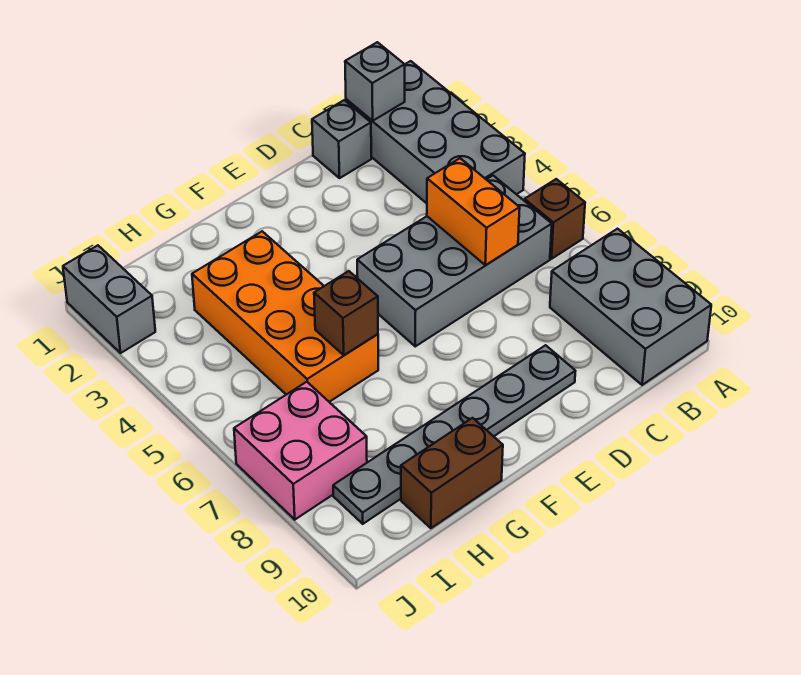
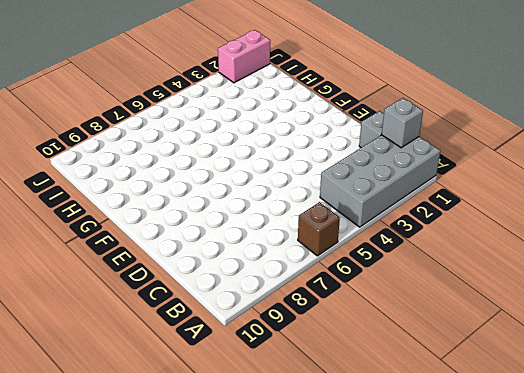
pink 1x2 brick [218,30,270,83] -> grey 1x2 brick [63,245,155,353]
none -> grey 2x3 brick [550,229,711,385]
none -> grey 2x4 brick [357,176,552,346]
none -> grey 1x6 plate [333,345,575,524]

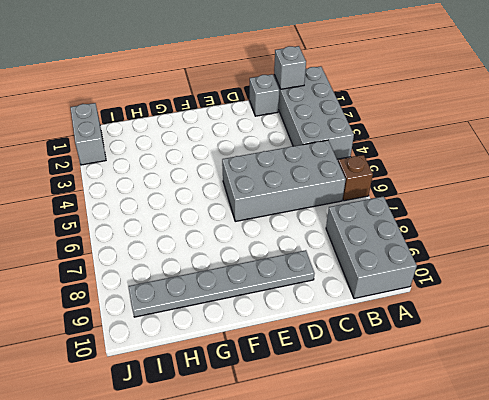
none -> orange 2x4 brick [192,231,378,402]
none -> brown 1x2 brick [401,418,503,528]
none -> pink 2x2 brick [234,382,367,520]

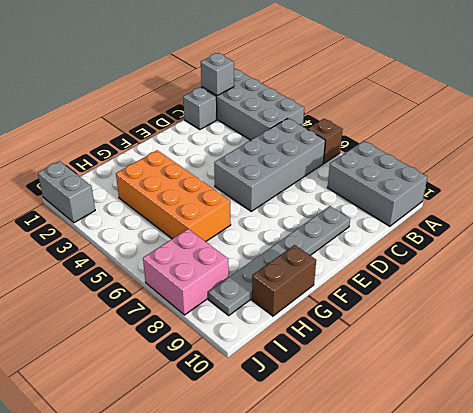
none -> orange 1x2 brick [427,158,520,265]
none -> brown 1x1 brick [314,271,378,355]

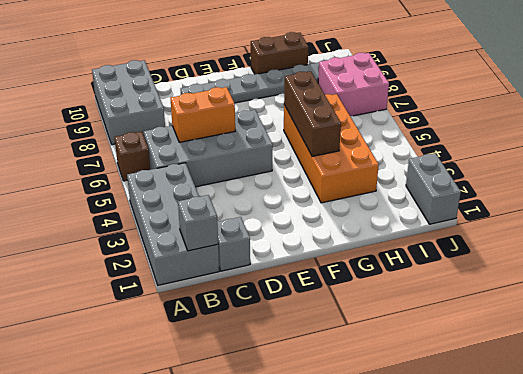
orange 1x2 brick [170,87,235,142] -> orange 1x2 brick turned to [427,158,520,265]
brown 1x3 brick [284,71,341,156] -> brown 1x1 brick [314,271,378,355]

